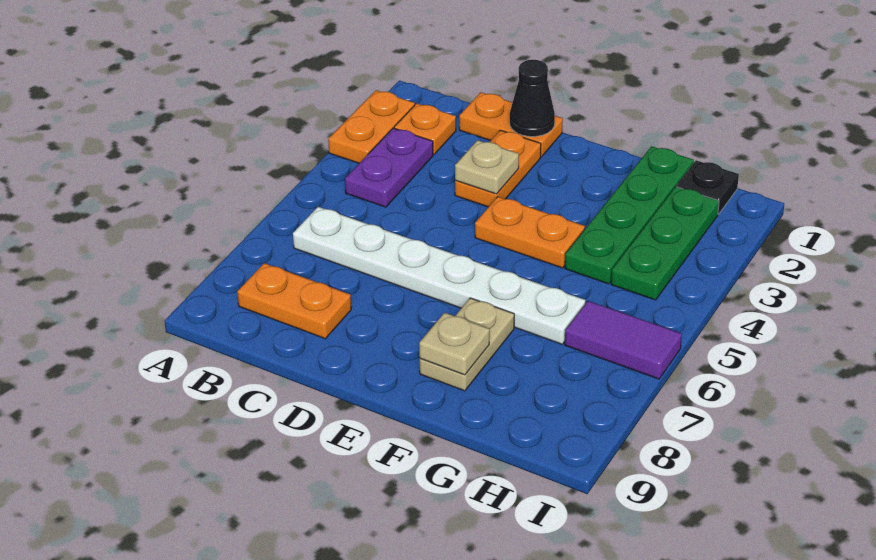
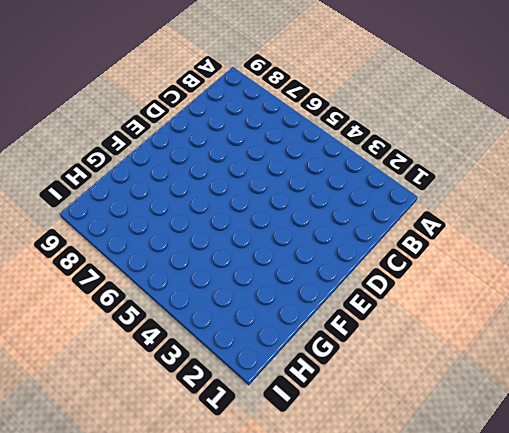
none -> orange 1x2 plate [328,90,415,163]
none -> orange 1x1 plate [394,103,456,155]
none -> purple 1x2 plate [345,128,433,207]

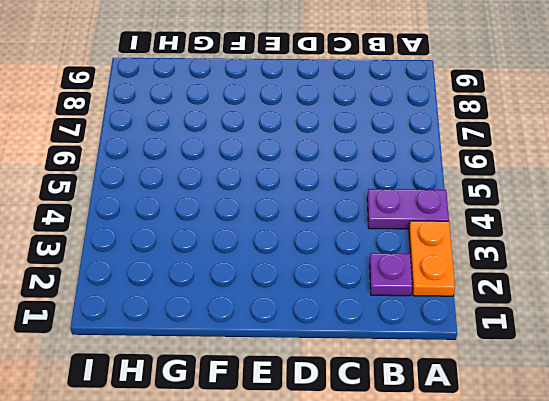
purple 1x2 plate [367,189,449,229] -> purple 1x2 plate turned to [345,128,433,207]
purple 1x1 plate [370,253,412,296] -> orange 1x1 plate [394,103,456,155]
none -> white 1x6 plate [293,207,586,344]
none -> orange 1x2 plate [237,263,351,339]
none -> orange 1x2 plate [459,92,563,157]

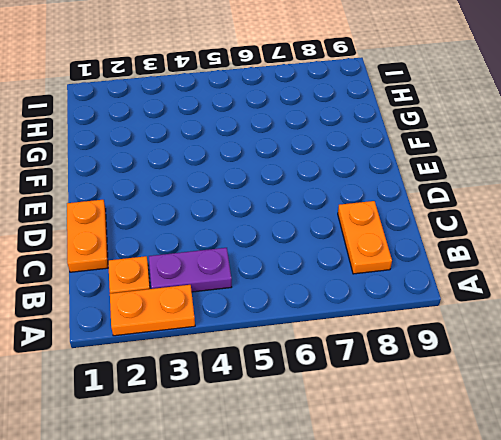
none -> white 1x6 plate [293,207,586,344]
none -> orange 1x2 plate [455,130,541,207]
none -> orange 1x2 plate [475,197,585,268]

